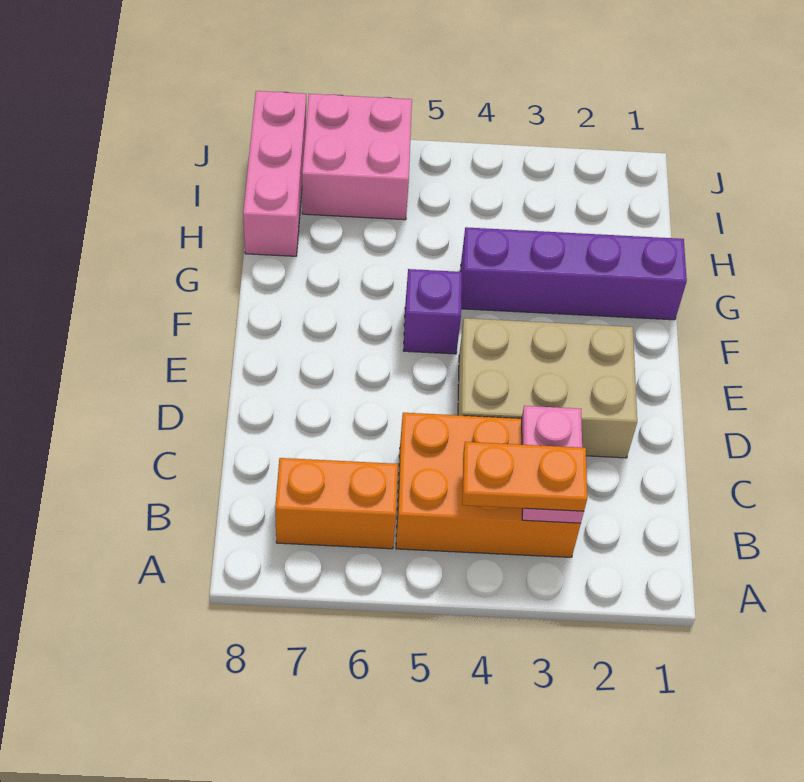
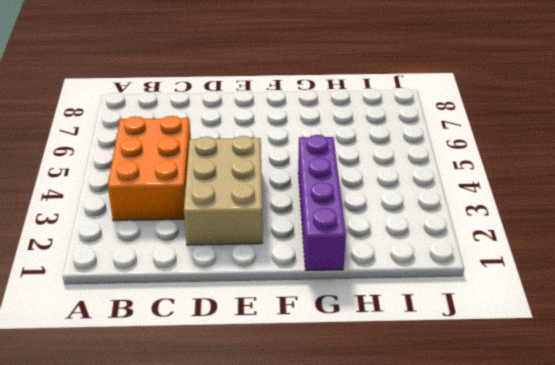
none -> orange 1x2 brick [275,458,398,549]
none -> purple 1x1 brick [403,269,462,354]

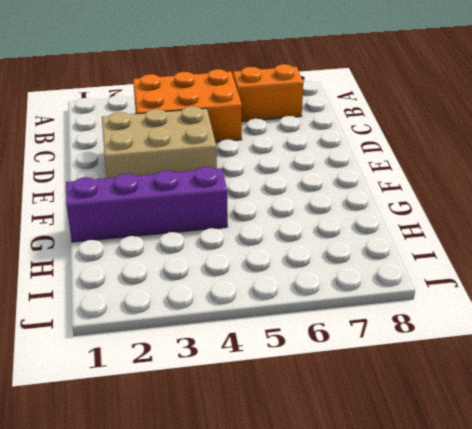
none -> purple 1x1 brick [403,269,462,354]
none -> pink 1x3 brick [243,91,306,256]

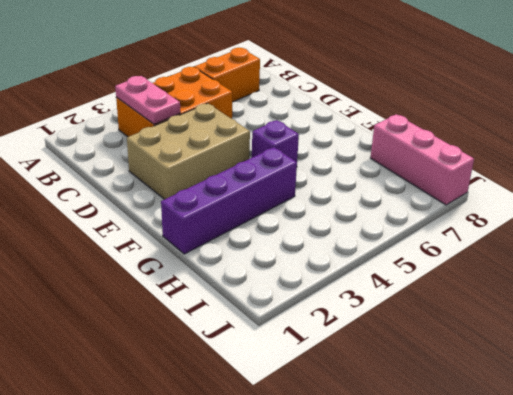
none -> pink 2x2 brick [302,94,412,220]
none -> orange 1x2 plate [462,442,587,511]

